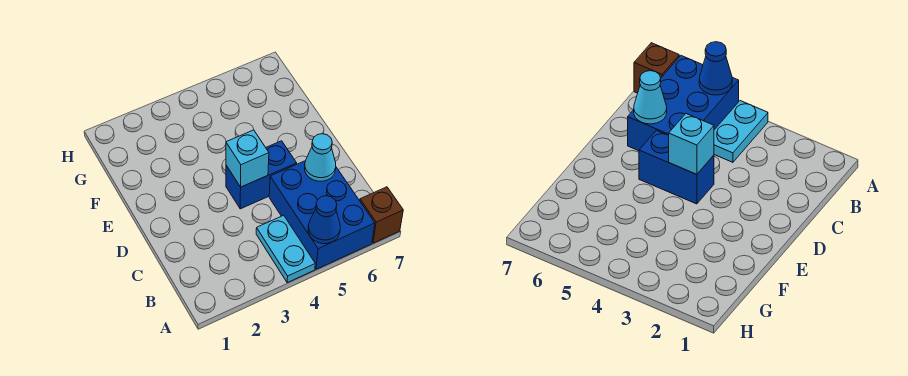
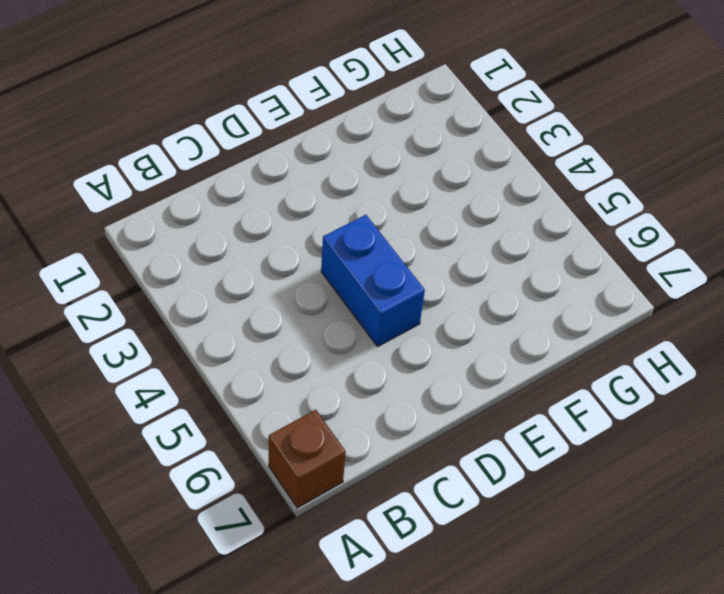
none -> cyan 1x2 plate [256,215,315,283]
none -> blue 2x3 brick [269,161,375,269]

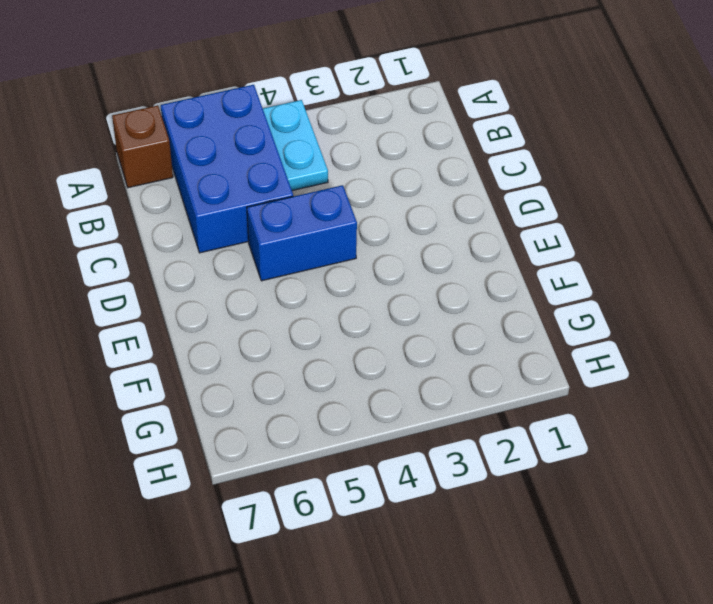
none -> blue 1x1 cone [308,196,340,244]
none -> cyan 1x1 cone [305,134,336,181]

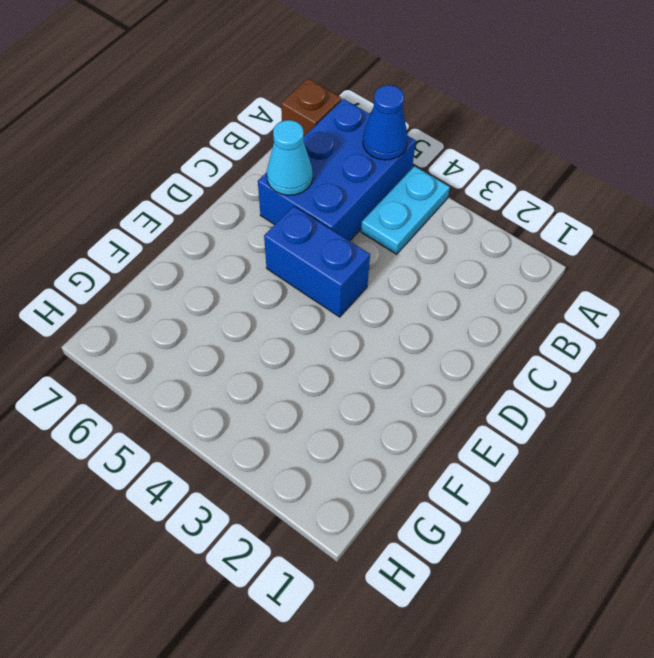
none -> cyan 1x1 brick [226,130,269,187]

